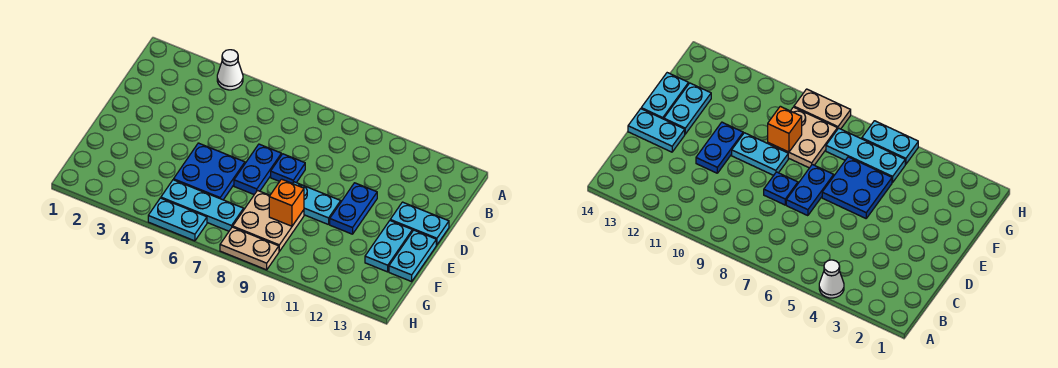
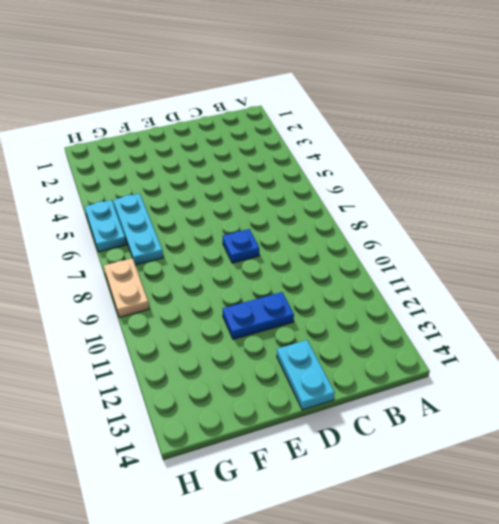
none -> white 1x1 cone [217,50,243,90]
none -> blue 1x2 plate [234,144,281,194]
none -> blue 2x2 plate [174,143,245,200]

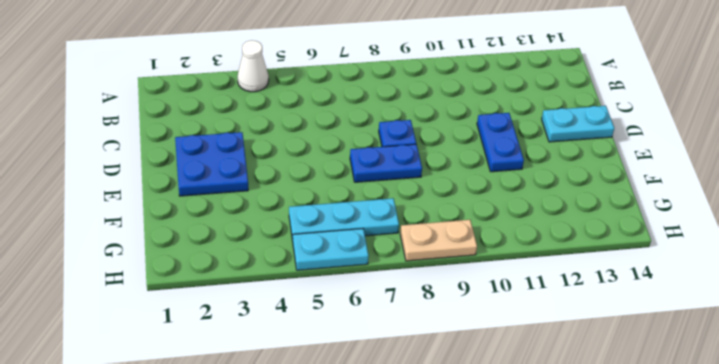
blue 2x2 plate [175,132,248,196] -> blue 2x2 plate moved to [174,143,245,200]
blue 1x2 plate [350,144,422,182] -> blue 1x2 plate turned to [234,144,281,194]
none -> cyan 1x2 plate [293,182,341,225]
none -> cyan 1x2 plate [365,221,412,272]
none -> cyan 1x2 plate [389,230,436,282]

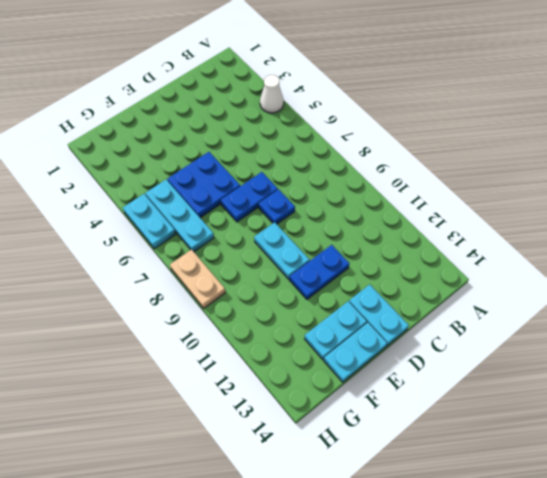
none -> tan 2x2 plate [233,191,304,251]
none -> orange 1x1 brick [269,179,304,226]

